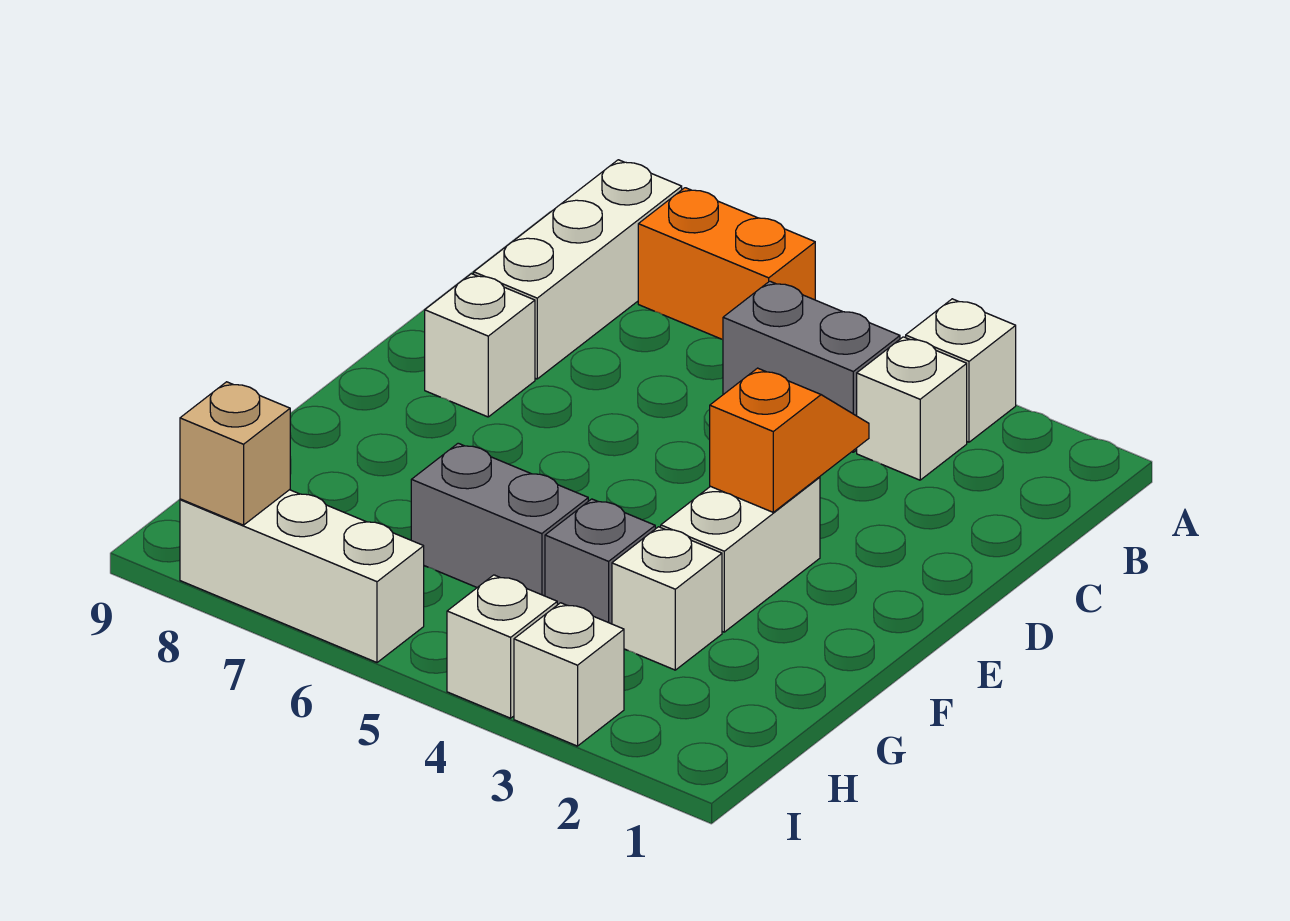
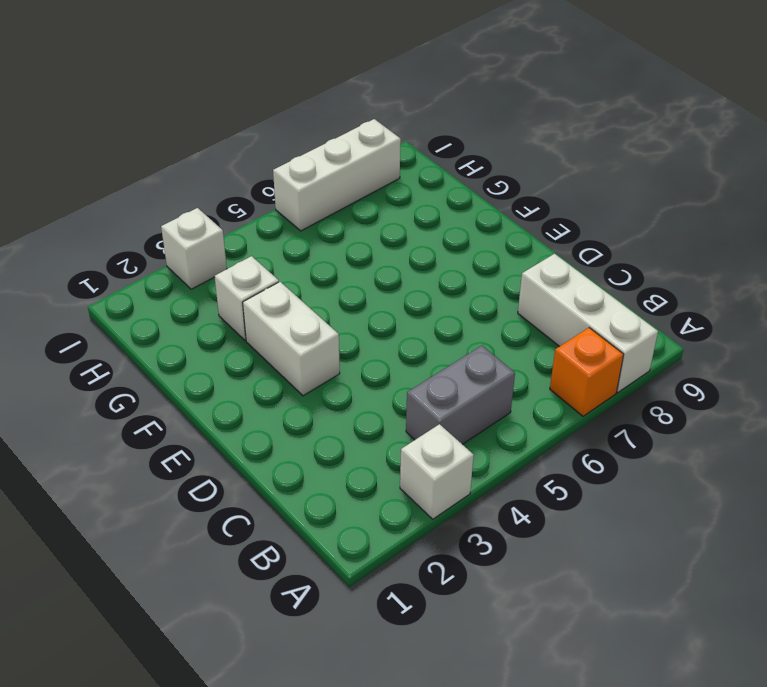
orange 1x1 brick [550,328,624,416] -> orange 1x2 brick [638,188,815,340]
none -> white 1x1 brick [857,337,967,480]
none -> white 1x1 brick [425,274,535,417]
none -> grey 1x1 brick [545,499,655,624]

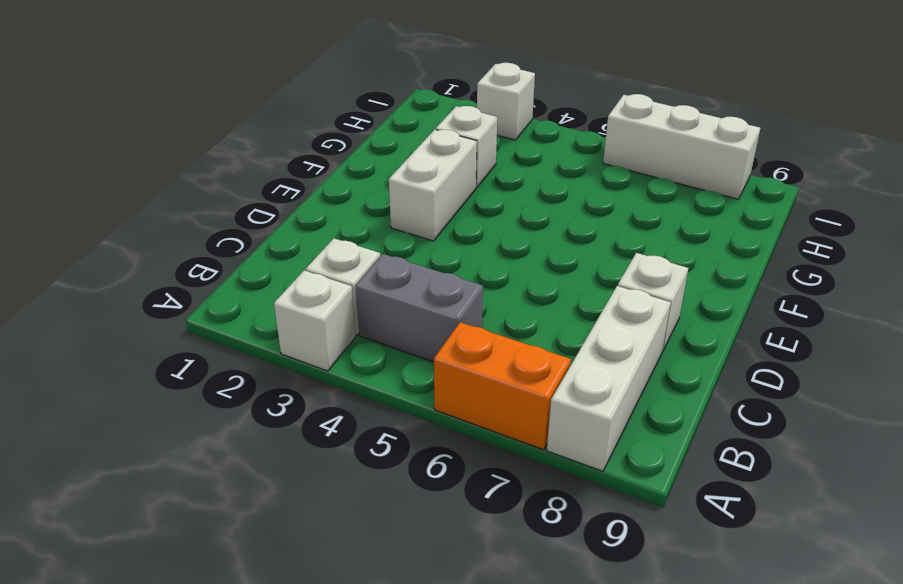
none -> grey 1x1 brick [545,499,655,624]
none -> grey 1x2 brick [411,443,588,596]
none -> white 1x1 brick [447,575,557,718]

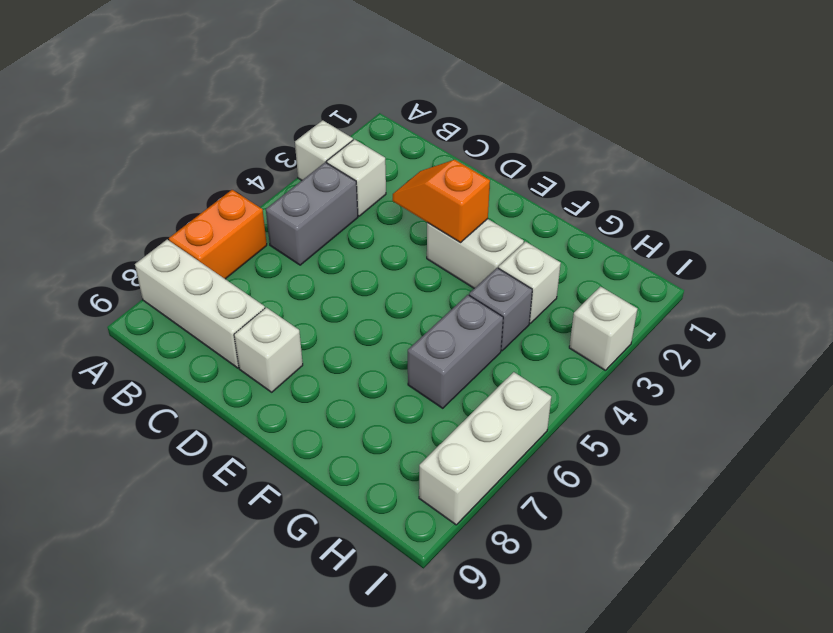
none -> white 1x1 brick [447,575,557,718]
none -> tan 1x1 brick [180,382,290,525]

